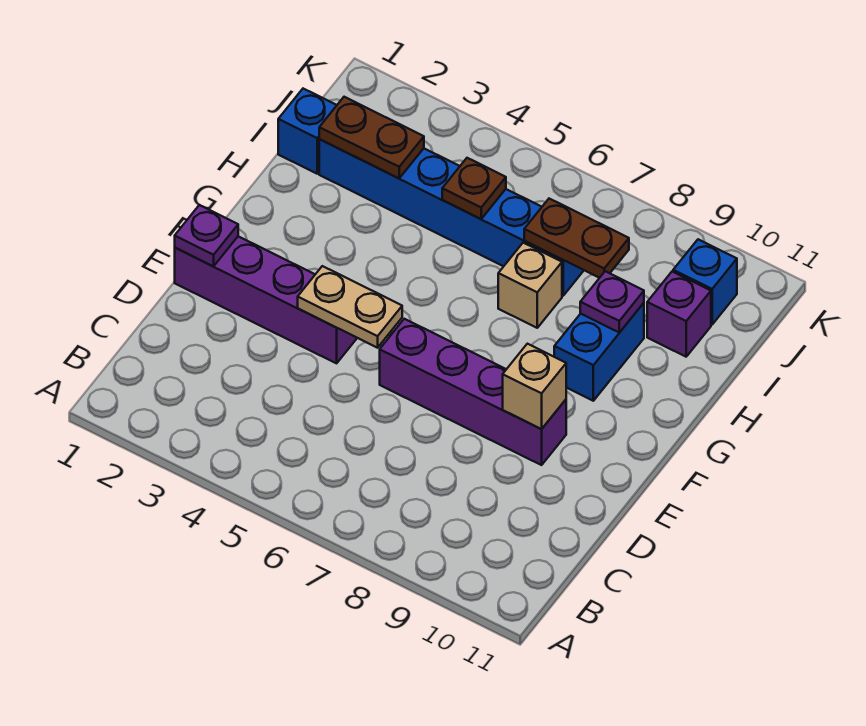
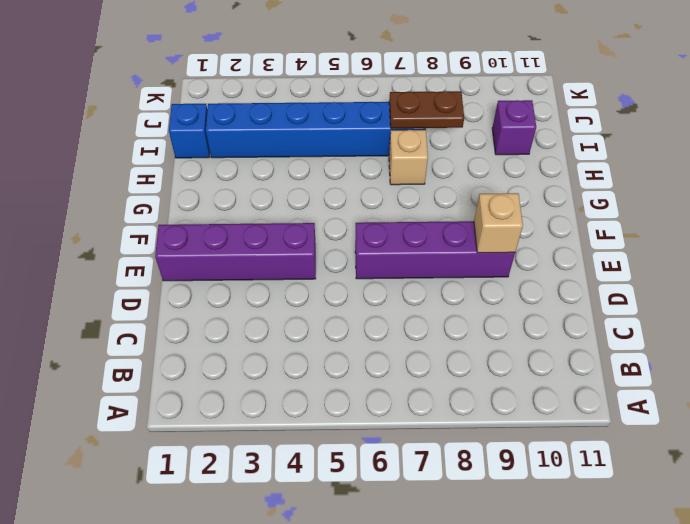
none -> blue 1x2 brick [554,303,644,401]
none -> blue 1x1 brick [673,239,737,324]
none -> purple 1x1 plate [175,205,238,266]

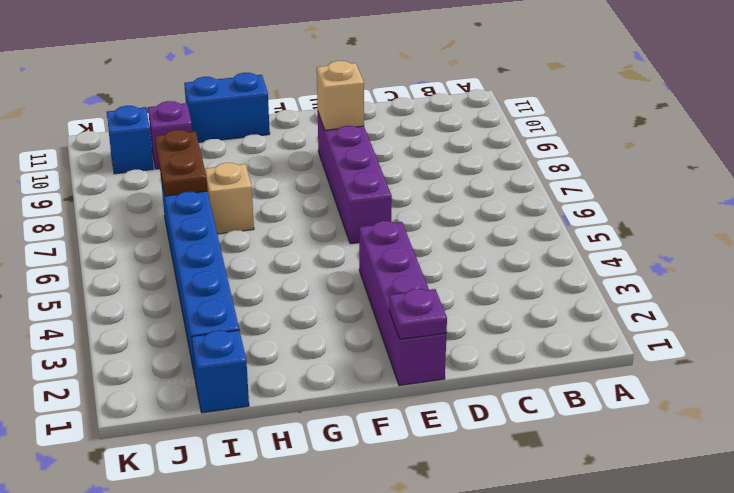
blue 1x2 brick [184,73,270,142] -> blue 1x2 brick moved to [554,303,644,401]
none -> tan 1x2 plate [298,266,402,348]
none -> purple 1x1 plate [580,271,644,333]
none -> brown 1x2 plate [319,97,424,178]

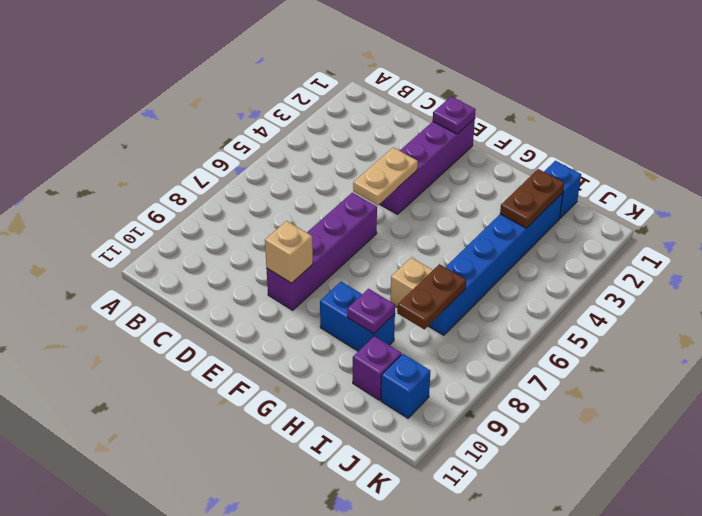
none -> brown 1x1 plate [442,158,506,219]

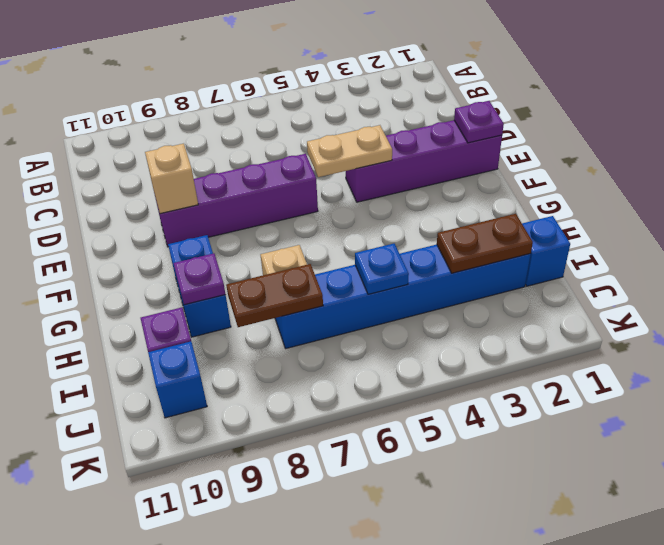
blue 1x1 plate [355,244,409,294] -> brown 1x1 plate [442,158,506,219]

